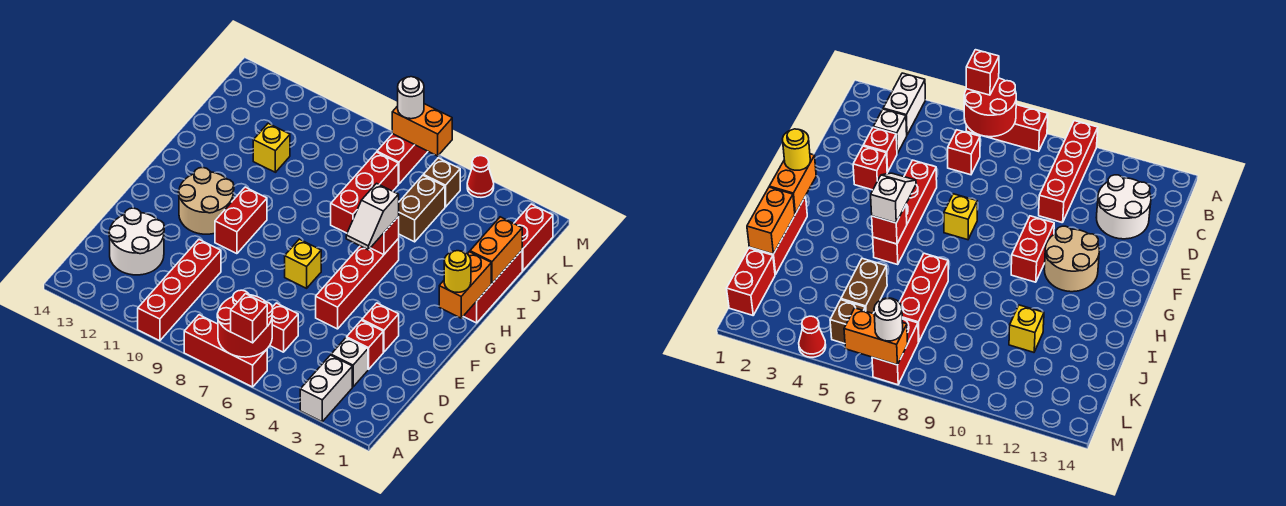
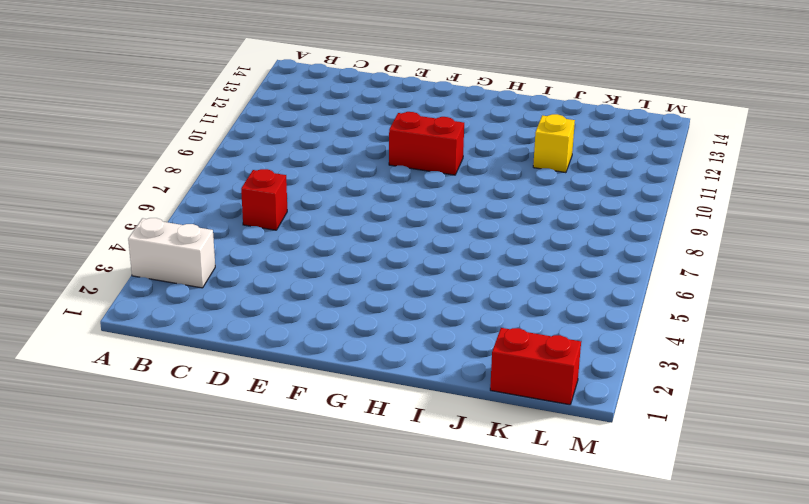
none -> red 1x3 brick [184,315,267,387]
none -> red 1x4 brick [138,240,221,341]
none -> white 1x1 brick [331,338,368,387]

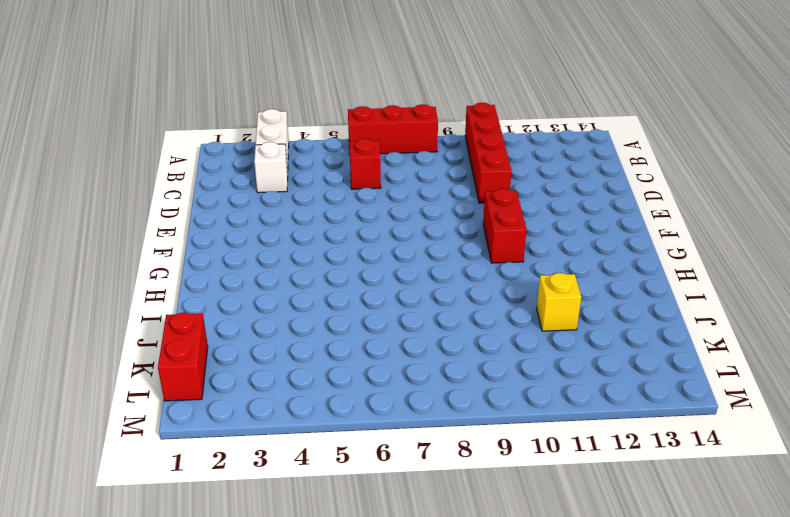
none -> white 2x2 round brick [109,208,164,275]
none -> red 1x1 brick [347,320,383,369]
none -> red 1x1 brick [362,303,399,352]

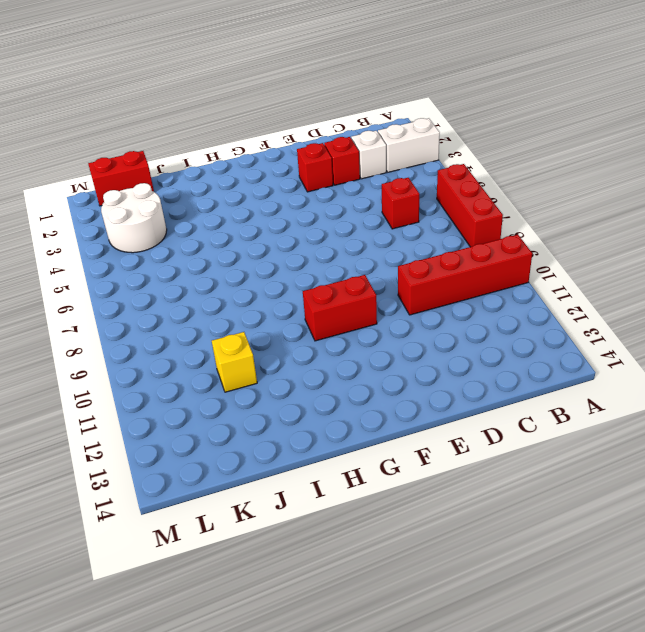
white 2x2 round brick [101,183,167,253] -> white 2x2 round brick moved to [109,208,164,275]
none -> red 1x4 brick [316,239,399,329]
none -> yellow 1x1 brick [285,239,321,288]
none -> tan 2x2 round brick [179,168,234,234]

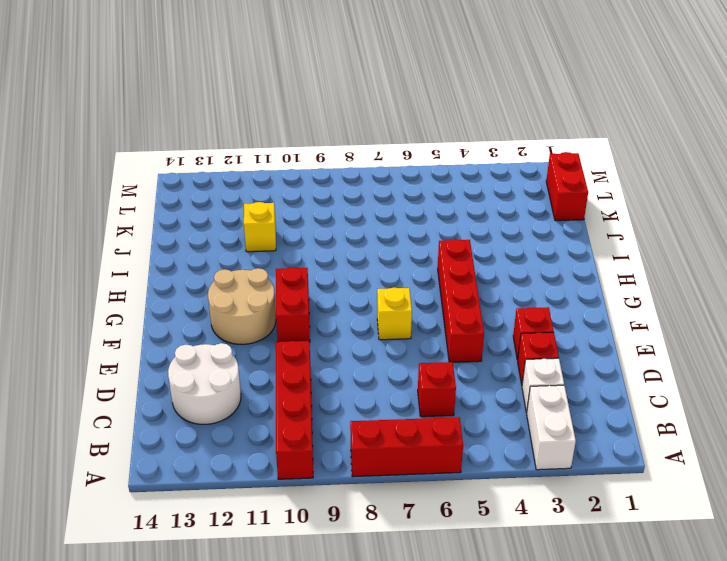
none -> red 1x3 brick [463,251,522,323]
none -> red 1x3 brick [331,152,398,233]
none -> brown 1x2 brick [399,175,445,242]

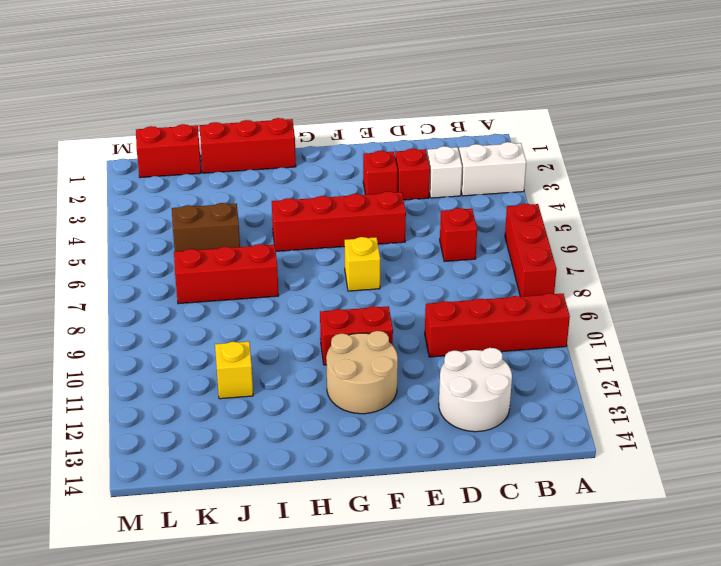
none -> brown 1x1 brick [423,158,460,207]
none -> red 1x2 brick [377,134,428,184]
none -> red 1x1 cone [467,156,494,197]

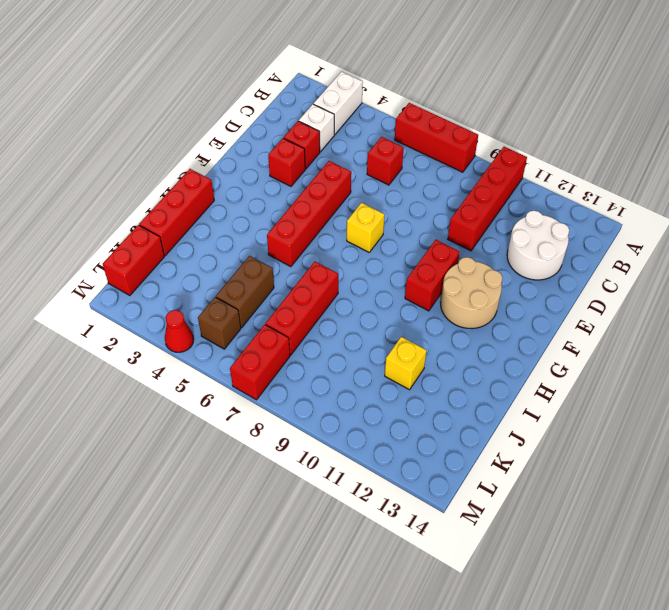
none -> red 2x2 round brick [217,290,273,357]
none -> orange 1x2 brick [439,252,491,318]
none -> red 1x1 brick [371,216,399,255]

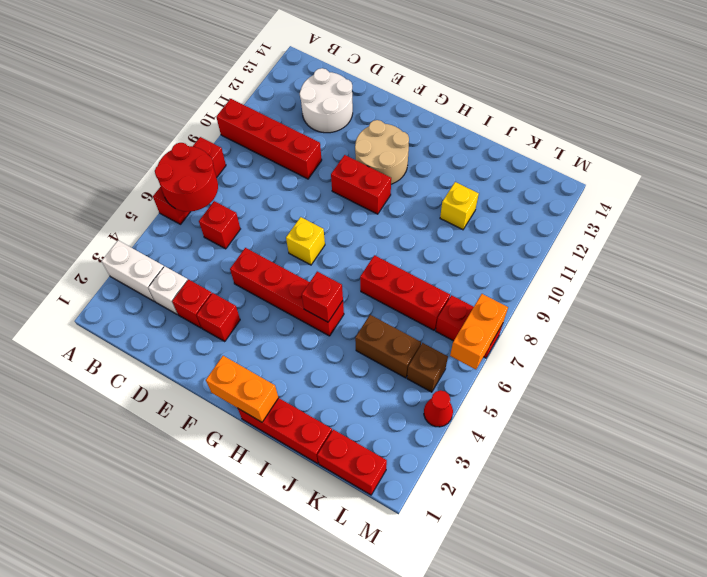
none -> orange 1x2 brick [470,217,522,283]
none -> red 1x1 brick [231,294,267,343]
none -> yellow 1x1 round brick [444,251,471,292]

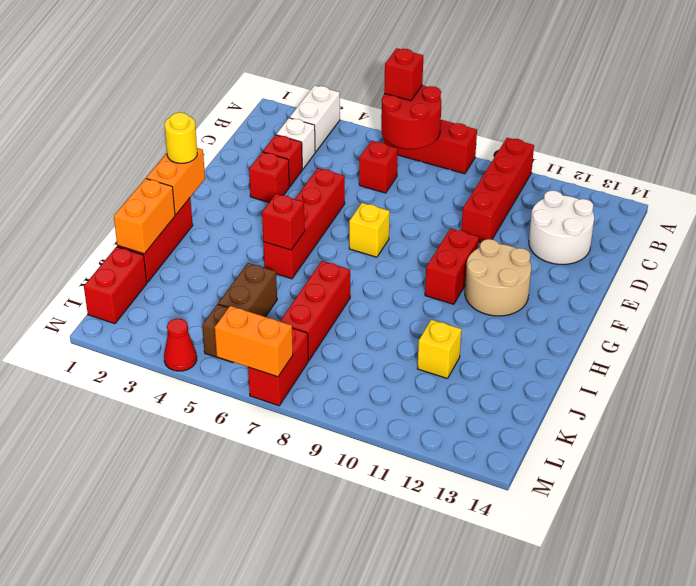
none -> white 1x2 slope [346,183,399,250]
none -> white 1x1 round brick [398,77,424,119]

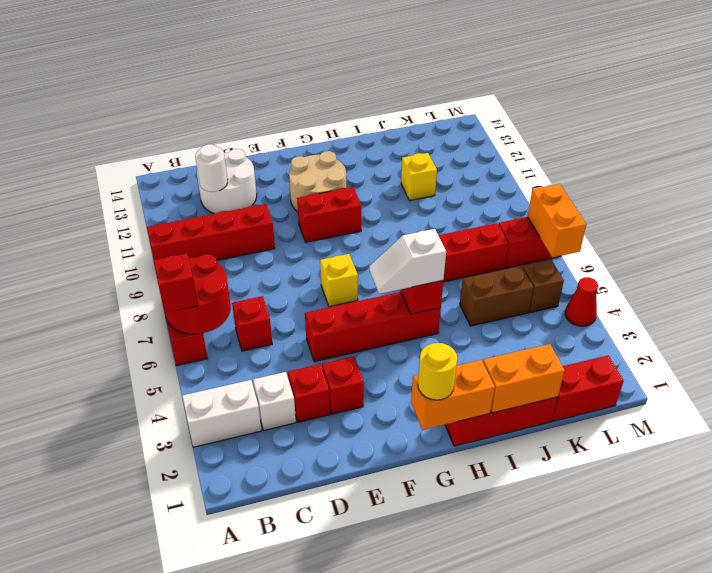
white 1x1 round brick [195,144,228,192] -> white 1x1 round brick moved to [398,77,424,119]

